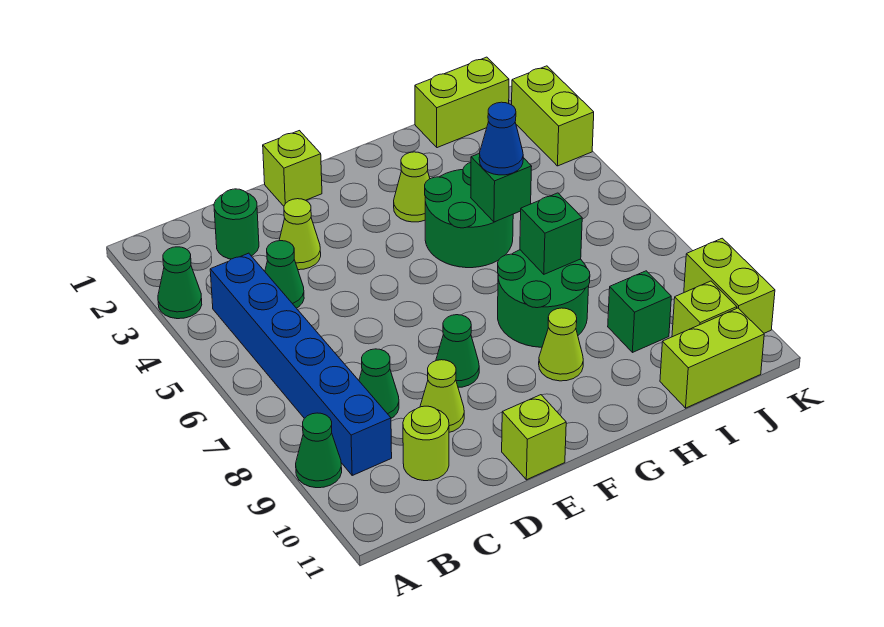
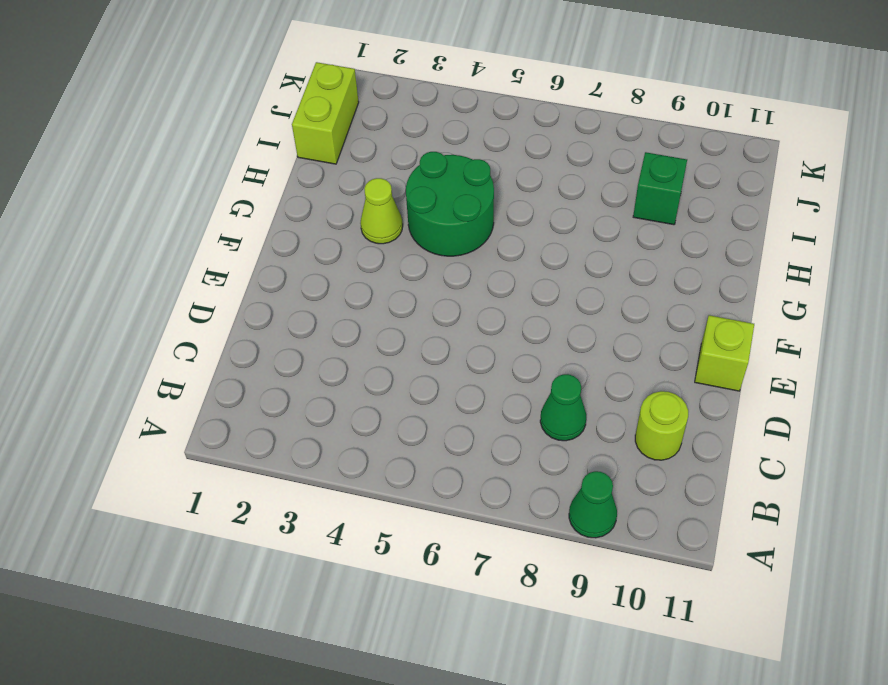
none -> green 1x1 cone [158,247,202,319]
none -> blue 1x6 brick [210,253,392,475]
none -> green 1x1 round brick [214,189,259,259]

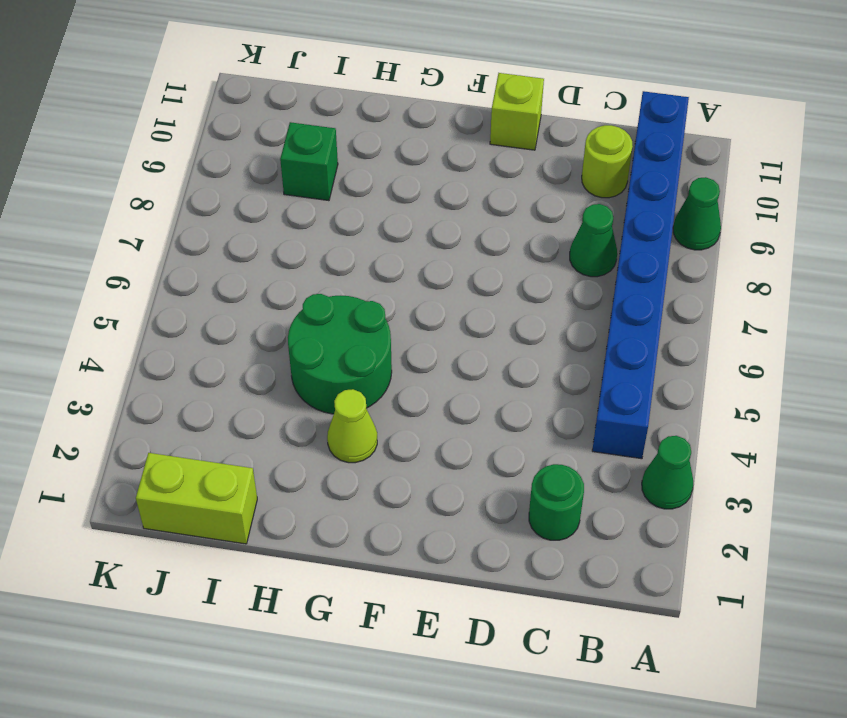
blue 1x8 brick [592,91,689,459] -> blue 1x6 brick [210,253,392,475]
none -> green 1x1 cone [265,241,304,308]
none -> lime 1x1 cone [279,199,321,270]
none -> lime 1x1 cone [420,360,464,432]

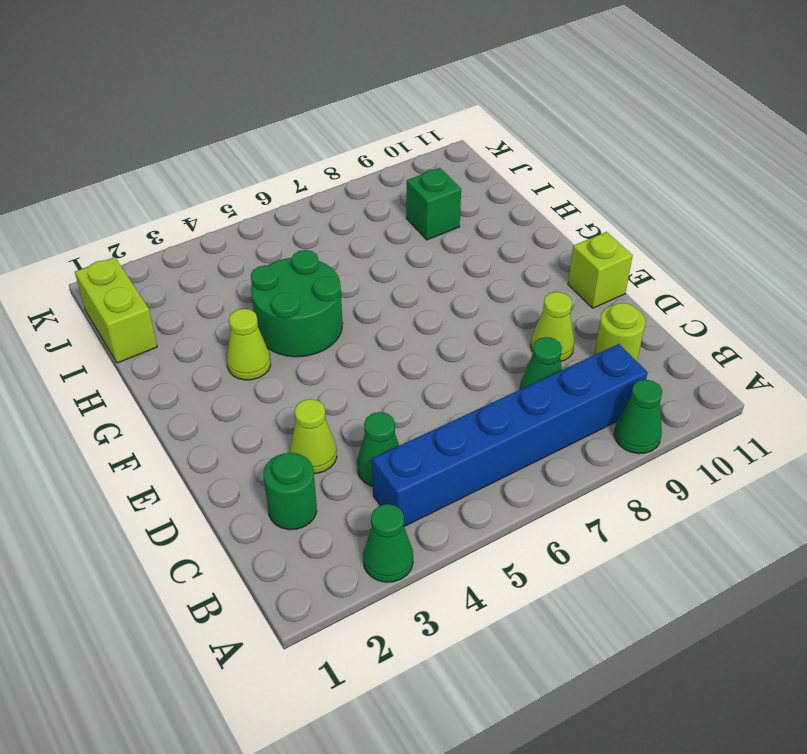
none -> lime 1x1 brick [263,131,322,206]
none -> green 1x1 cone [436,315,479,387]
none -> green 2x2 round brick [498,250,590,347]

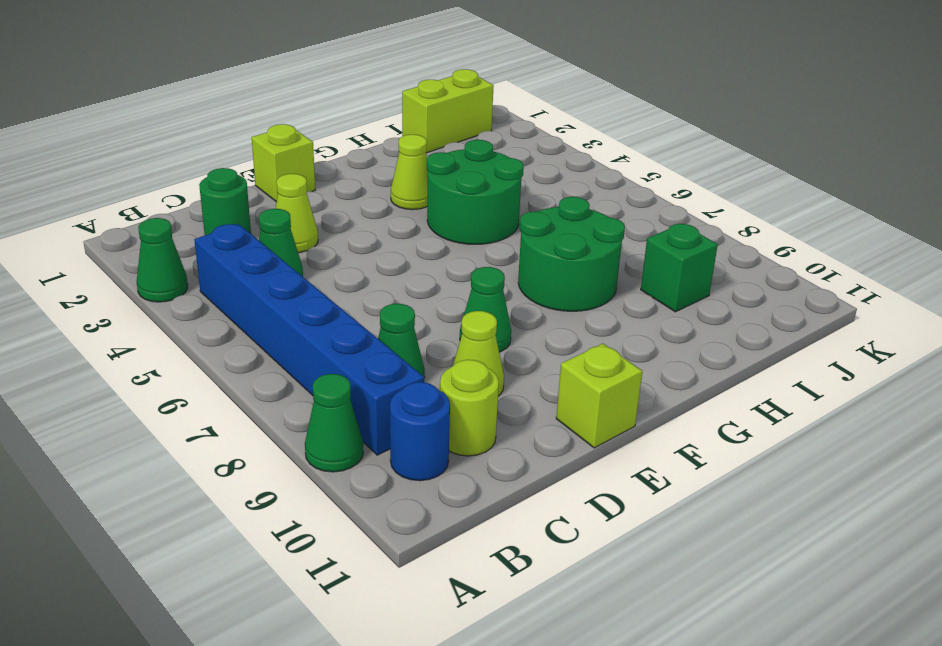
blue 1x1 round brick [390,382,450,481] -> none
none -> lime 1x1 cone [539,308,583,381]
none -> lime 1x2 brick [660,308,764,408]
none -> lime 1x1 brick [672,281,737,337]

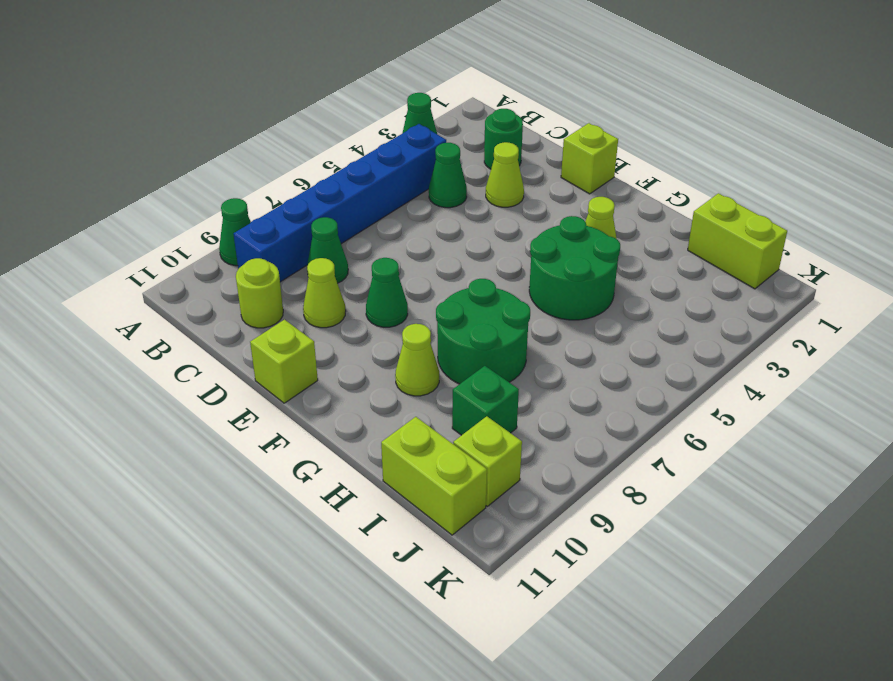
none -> lime 1x2 brick [512,66,594,166]
none -> lime 1x2 brick [684,238,775,333]
none -> green 1x1 brick [471,153,532,222]

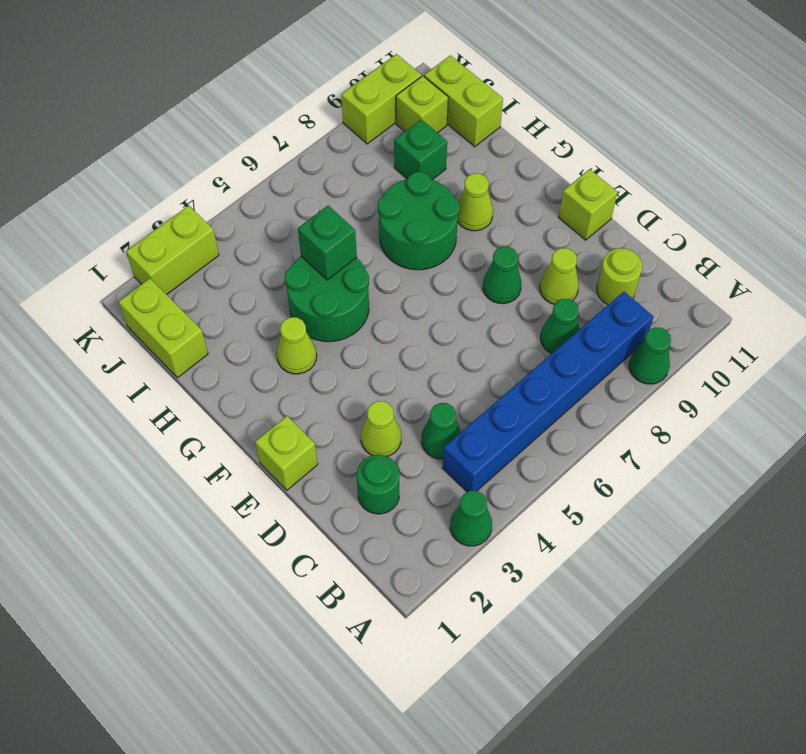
none -> green 1x1 brick [520,193,582,274]
none -> blue 1x1 cone [479,102,523,175]

